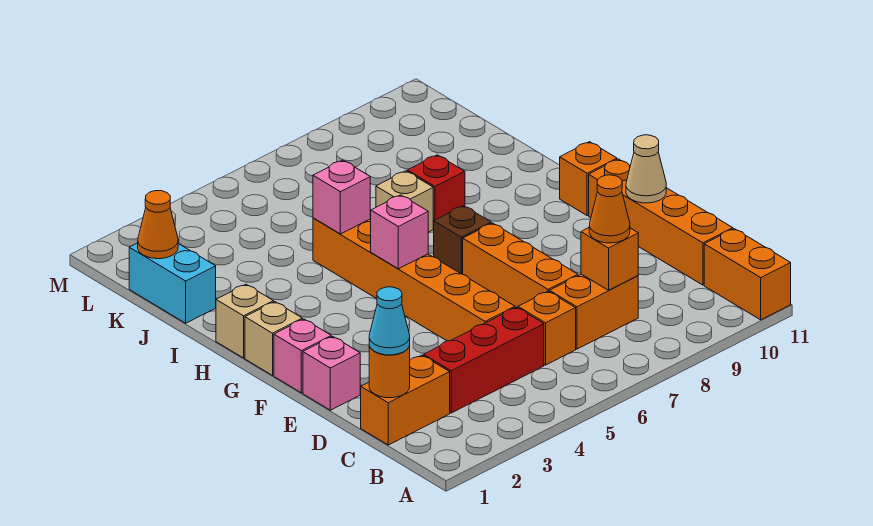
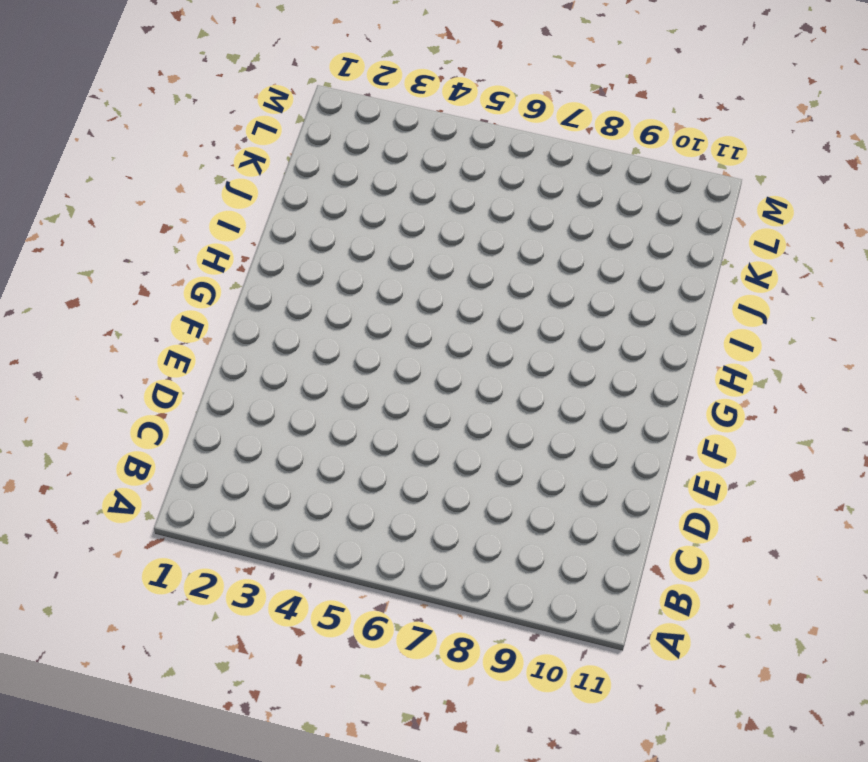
none -> orange 1x2 brick [704,229,791,320]
none -> orange 1x2 brick [361,355,450,445]
none -> red 1x3 brick [424,307,544,413]

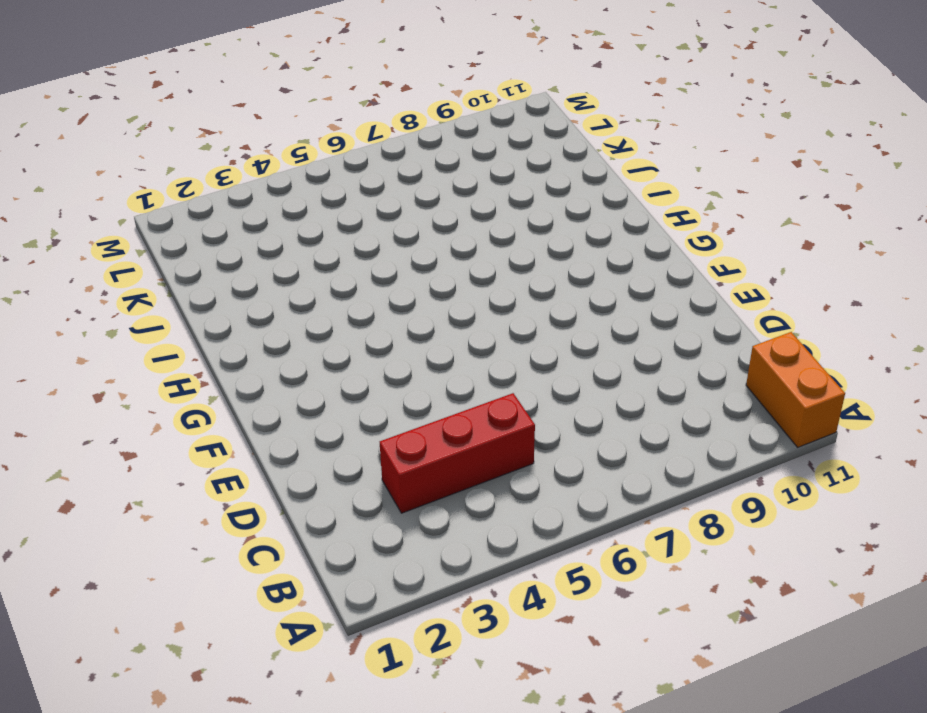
none -> orange 1x2 brick [361,355,450,445]
none -> orange 1x1 brick [518,291,576,365]
none -> orange 1x2 brick [549,274,638,349]

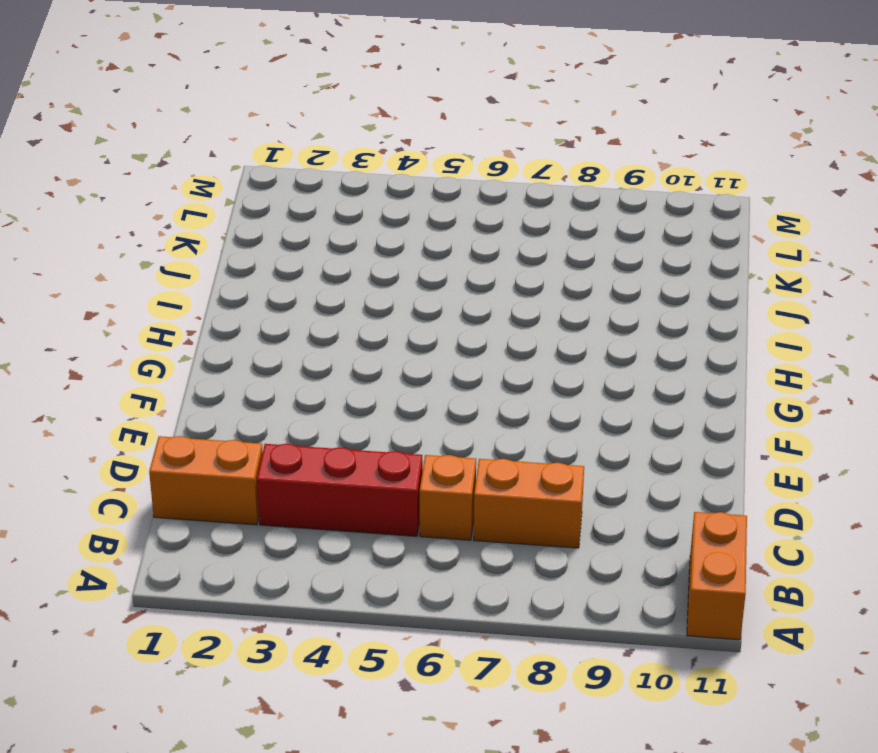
none -> orange 1x4 brick [589,159,733,285]
none -> orange 1x6 brick [313,218,515,341]
none -> orange 1x3 brick [463,223,578,308]

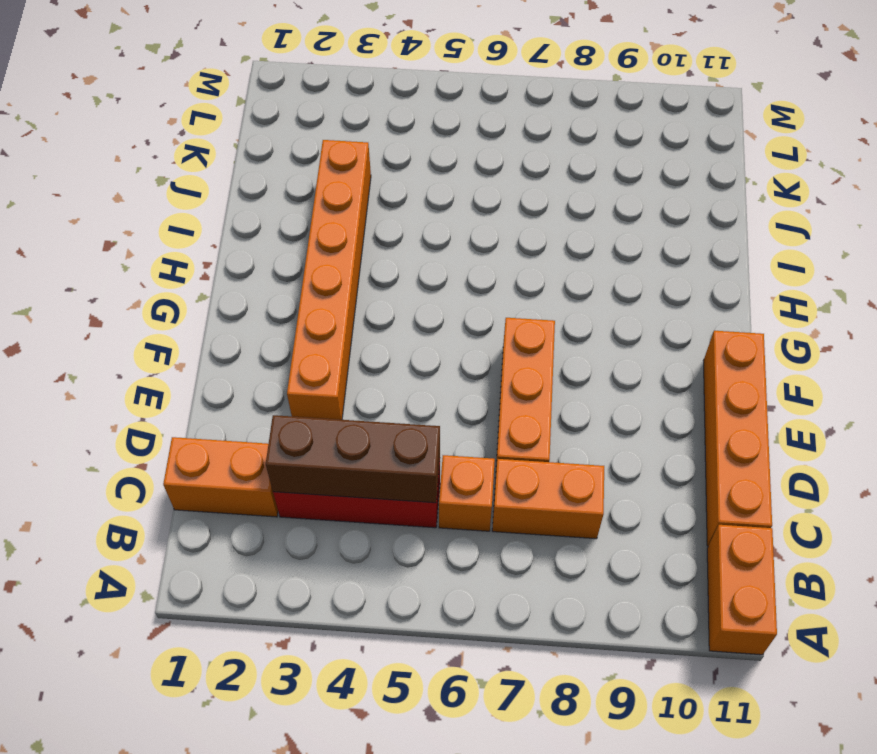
brown 1x3 brick [266,415,440,503] -> none
orange 1x6 brick [287,140,371,420] -> orange 1x6 brick moved to [313,218,515,341]
none -> pink 1x1 brick [303,336,360,410]
none -> pink 1x1 brick [274,319,331,393]
none -> tan 1x1 brick [245,302,302,375]

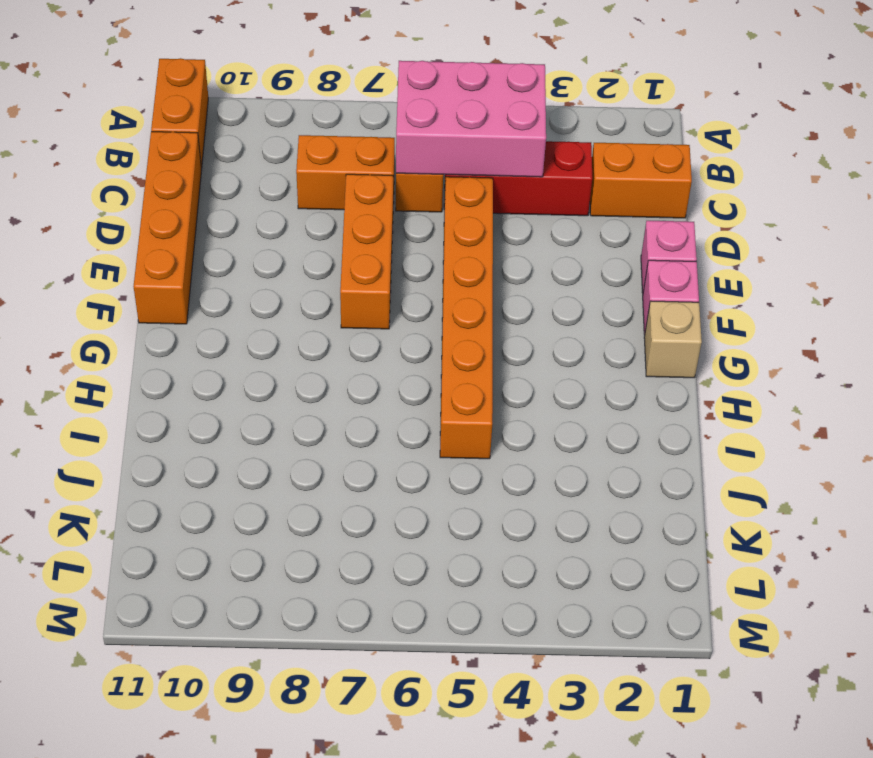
pink 2x3 brick [396,61,546,177] -> none
none -> brown 1x1 brick [434,206,491,274]
none -> orange 1x1 brick [560,142,617,216]
none -> tan 1x1 brick [216,284,274,358]

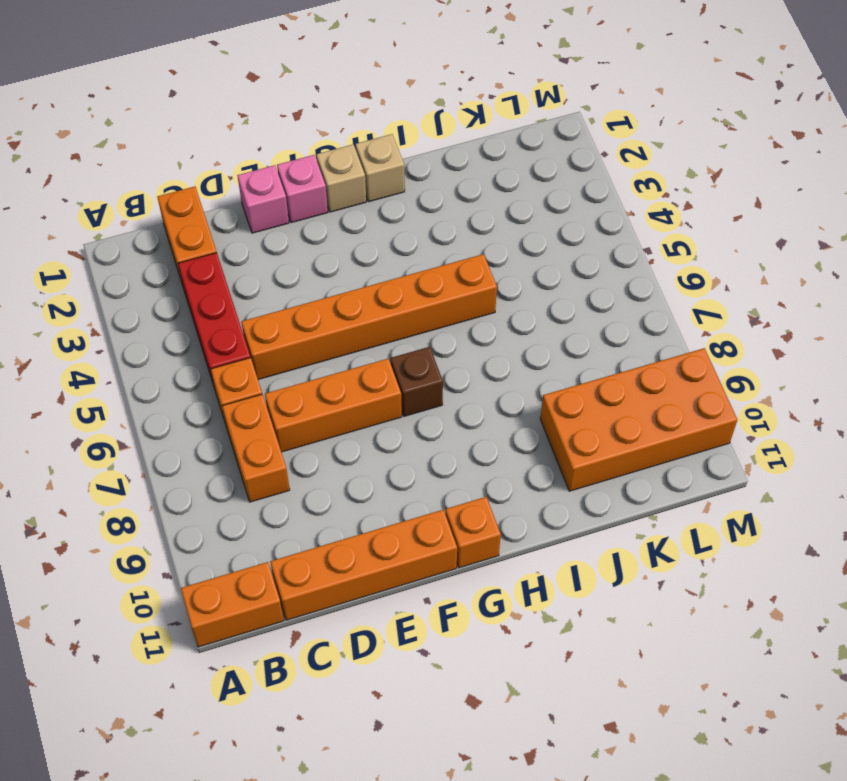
orange 2x4 brick [540,348,737,491] -> none
none -> tan 1x1 brick [376,171,433,232]
none -> red 1x1 brick [407,155,465,228]
none -> cyan 1x2 brick [129,243,216,323]

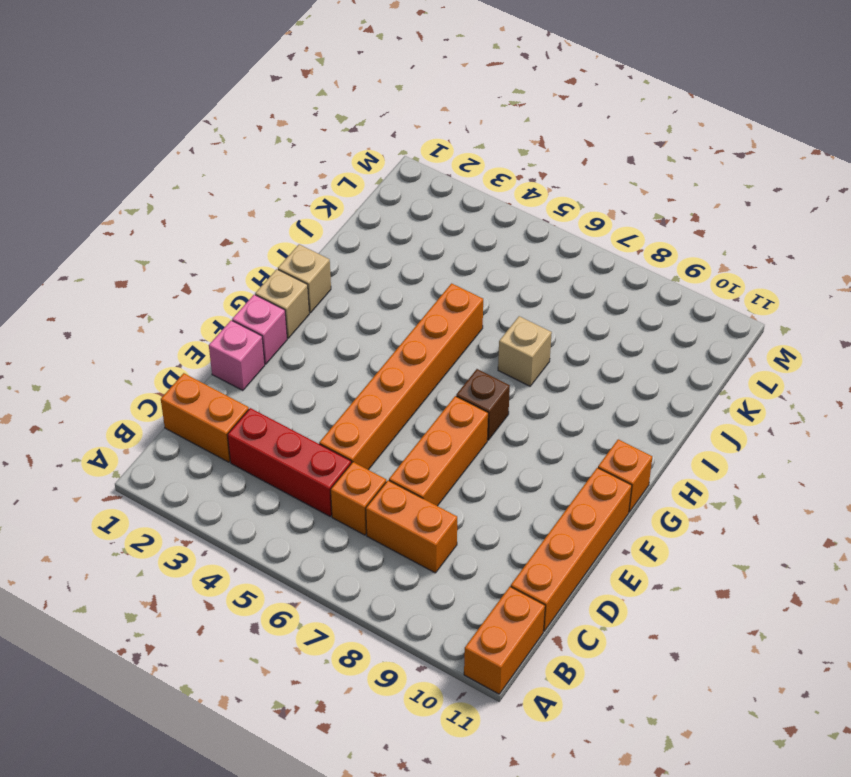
none -> red 1x1 brick [407,155,465,228]
none -> cyan 1x2 brick [129,243,216,323]
none -> orange 1x1 round brick [369,346,410,398]

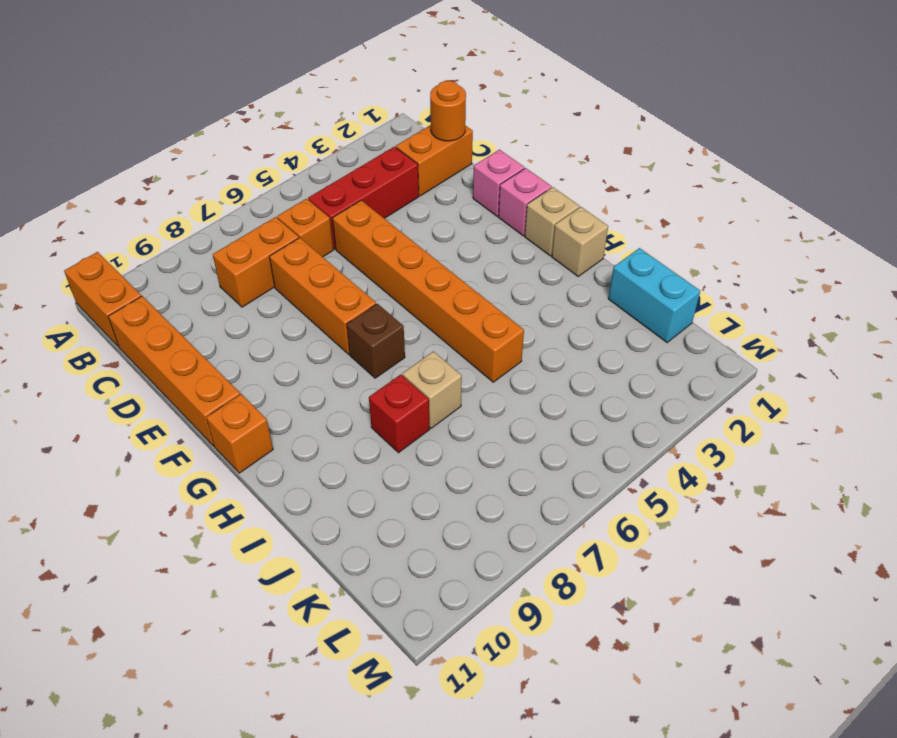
none -> orange 1x1 brick [581,228,638,290]
none -> tan 1x1 cone [626,135,666,203]
none -> pink 1x1 brick [370,195,428,269]

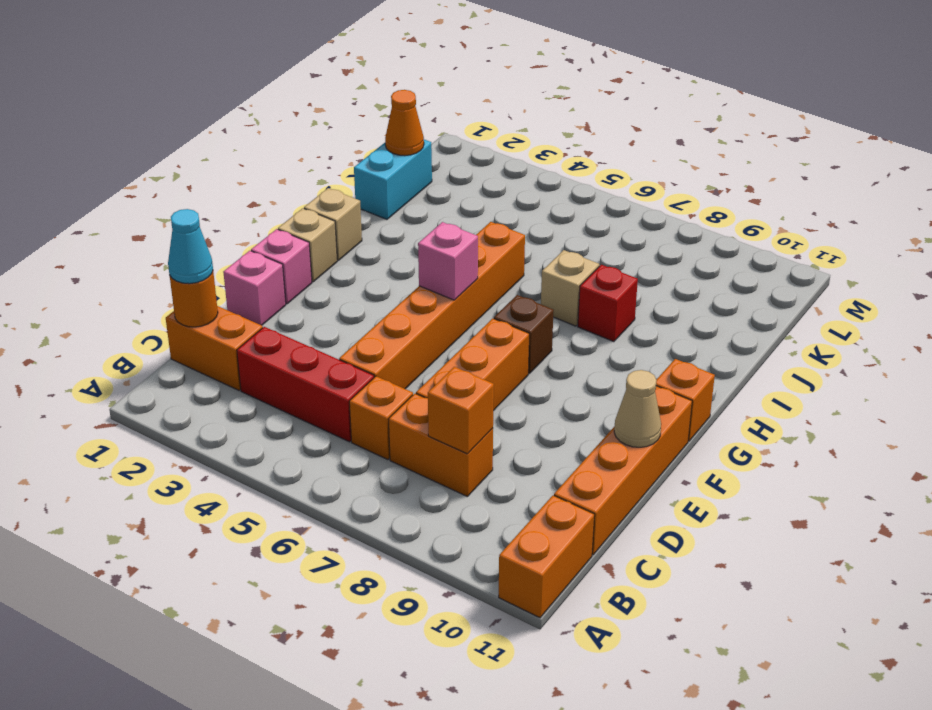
none -> pink 1x1 brick [313,160,370,234]
none -> orange 1x1 cone [589,175,630,243]

